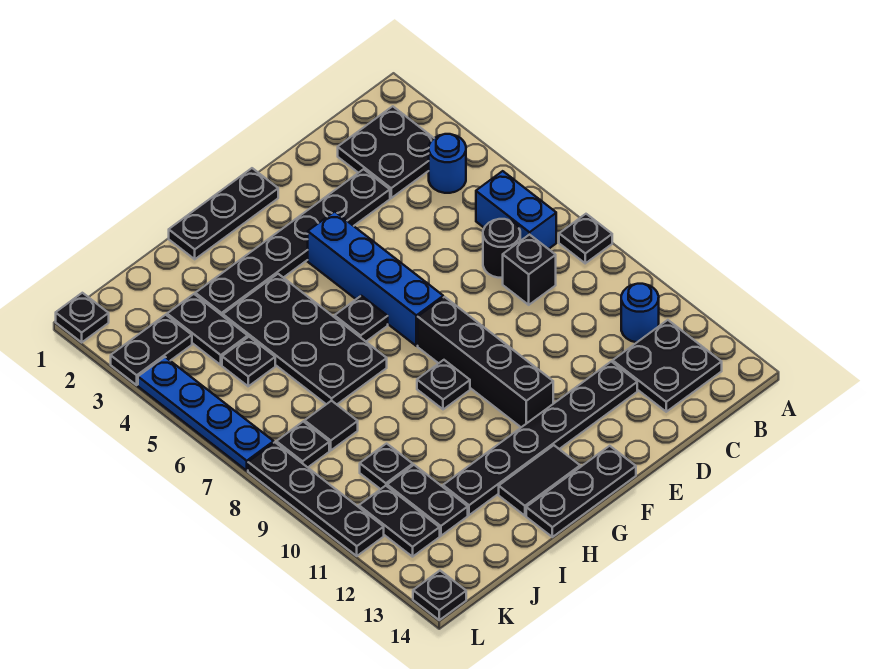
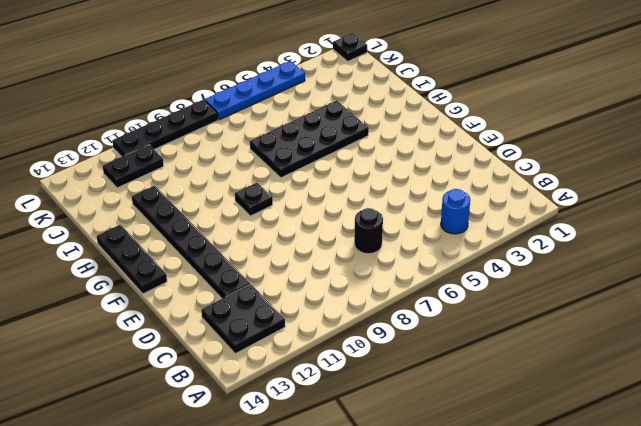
none -> black 1x1 plate [559,214,612,263]
none -> black 2x2 plate [338,106,434,198]
none -> blue 1x2 brick [476,171,556,249]
none -> blue 1x1 round brick [621,284,659,342]

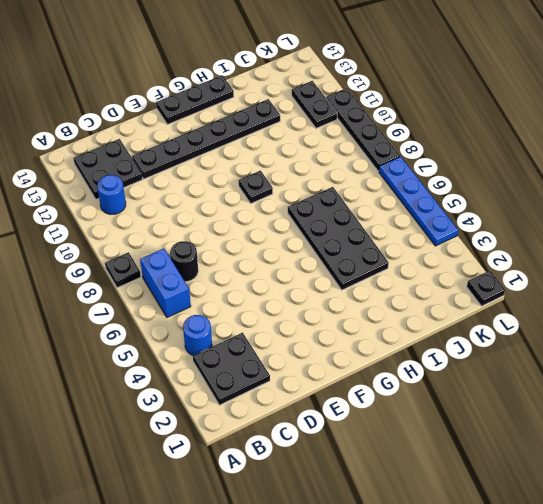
none -> black 1x1 brick [503,234,556,305]
none -> black 1x6 plate [195,169,390,316]
none -> black 1x3 plate [169,168,278,259]
none -> blue 1x4 brick [308,211,443,346]

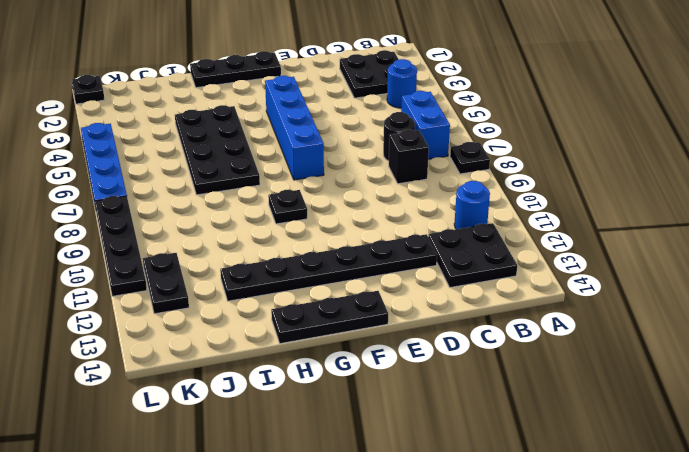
none -> black 1x6 plate [195,169,390,316]
none -> black 1x4 brick [418,297,553,427]
none -> black 1x1 plate [334,296,388,341]
none -> black 1x2 tile [499,445,580,516]

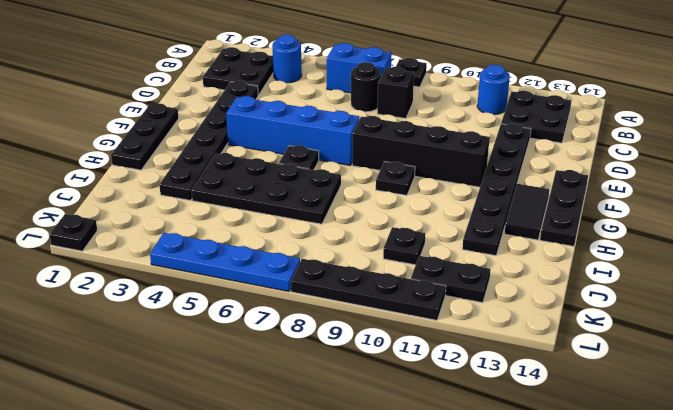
none -> black 1x2 plate [167,294,248,365]
none -> black 1x1 plate [222,337,275,386]
none -> black 1x1 tile [305,401,358,450]
none -> black 1x2 plate [387,465,468,536]

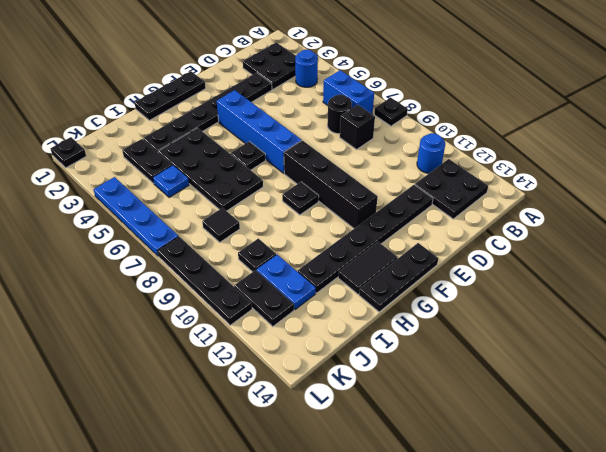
blue 1x1 plate [153,165,189,198] -> black 1x1 plate [222,337,275,386]
blue 1x2 plate [257,255,316,310] -> black 1x2 plate [387,465,468,536]
none -> black 1x2 plate [111,315,192,385]
none -> black 1x1 plate [276,422,329,467]
none -> black 1x1 plate [413,571,466,620]

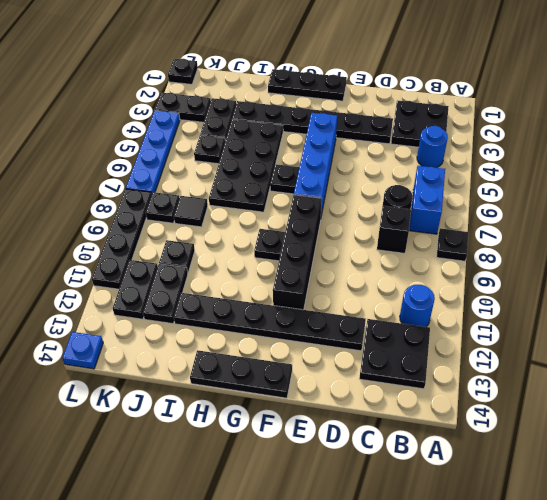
blue 1x1 plate [62,332,103,369] -> black 1x1 plate [413,571,466,620]
none -> black 1x2 tile [499,445,580,516]

